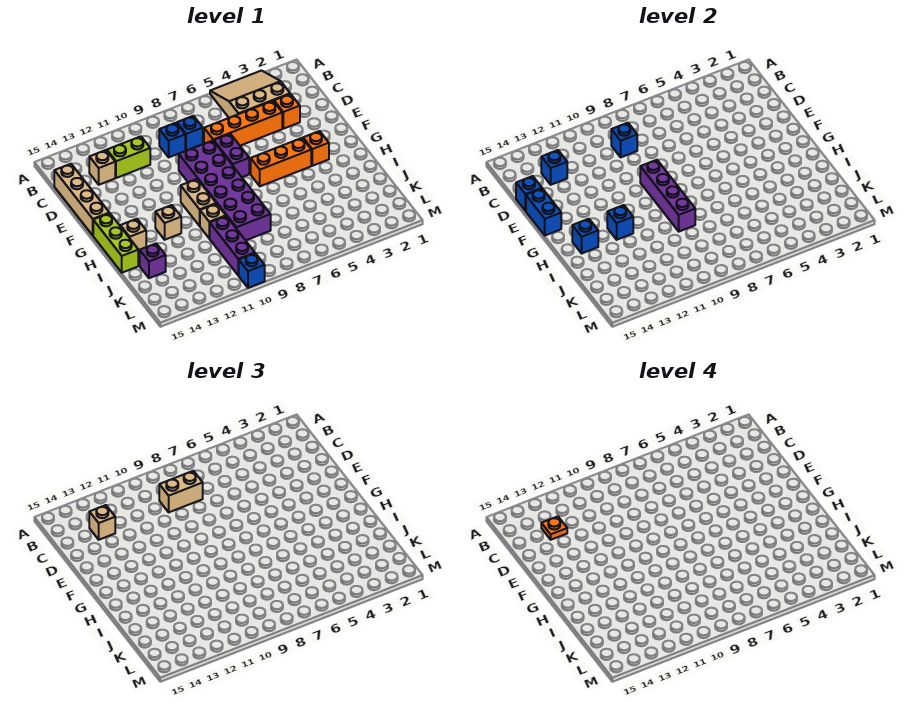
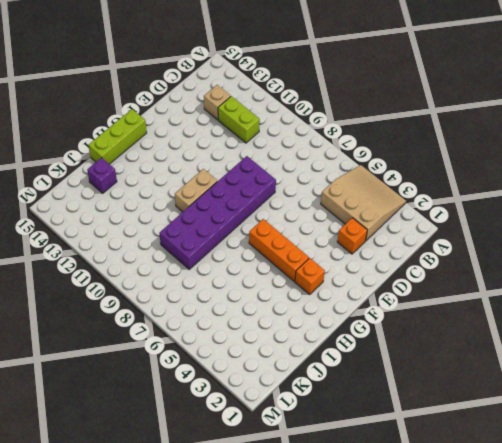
none -> blue 1x1 brick [177,116,203,151]
none -> blue 1x1 brick [159,123,185,157]
none -> tan 1x4 brick [54,164,109,235]
none -> orange 1x4 brick [204,101,282,146]

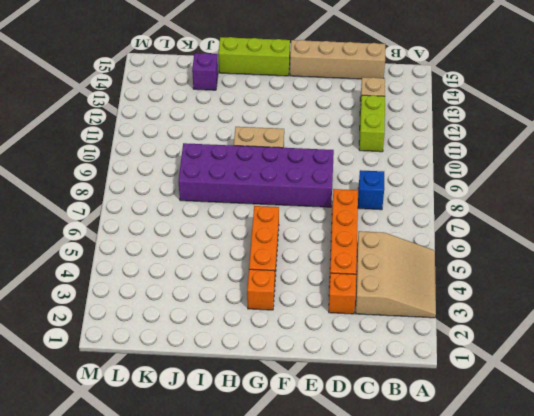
none -> blue 1x1 brick [159,123,185,157]
none -> purple 1x2 brick [214,134,249,177]
none -> tan 1x1 brick [155,205,181,240]
none -> tan 1x1 brick [120,219,146,250]

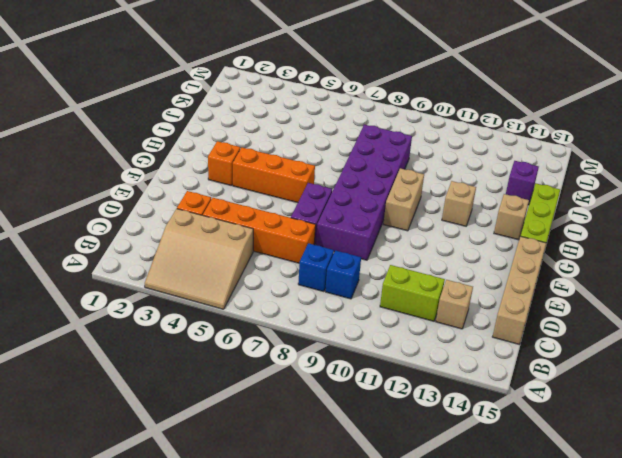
none -> tan 1x1 brick [200,204,226,238]
none -> purple 1x3 brick [209,216,255,275]
none -> blue 1x1 brick [238,253,265,288]
none -> blue 1x1 brick [611,123,637,157]

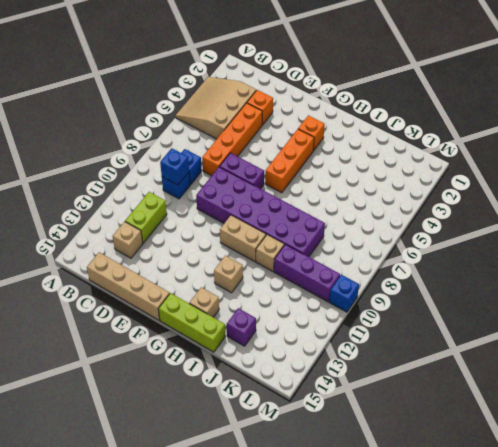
none -> blue 1x1 brick [541,150,567,185]
none -> blue 1x1 brick [516,176,542,211]
none -> blue 1x2 brick [526,188,561,235]
none -> purple 1x4 brick [640,160,695,231]

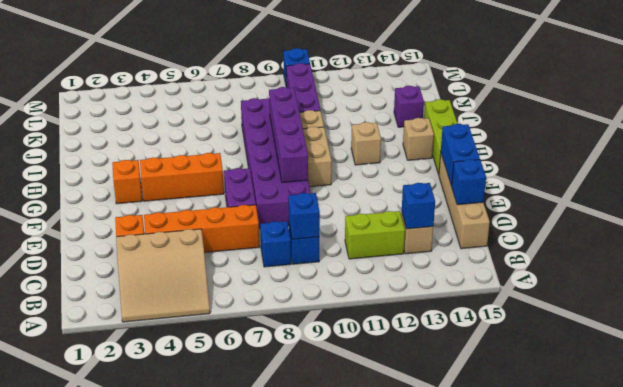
none -> blue 1x1 brick [607,205,633,240]
none -> blue 1x1 brick [572,219,598,253]
none -> tan 1x2 brick [159,471,203,512]
none -> tan 1x1 brick [89,505,115,540]

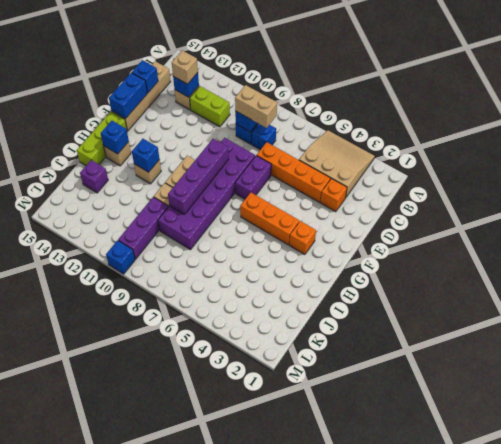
none -> orange 1x1 plate [541,516,567,540]

